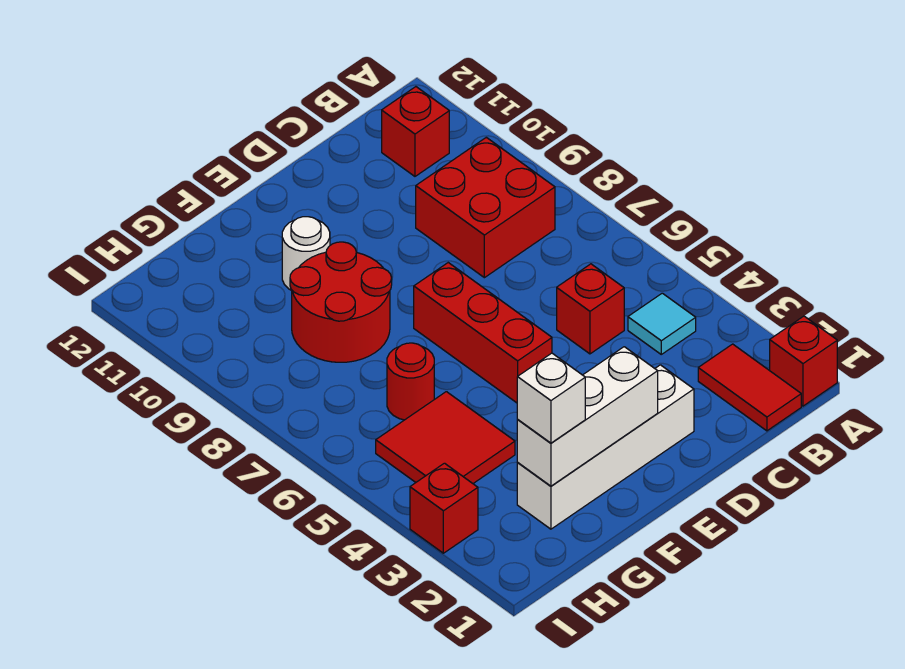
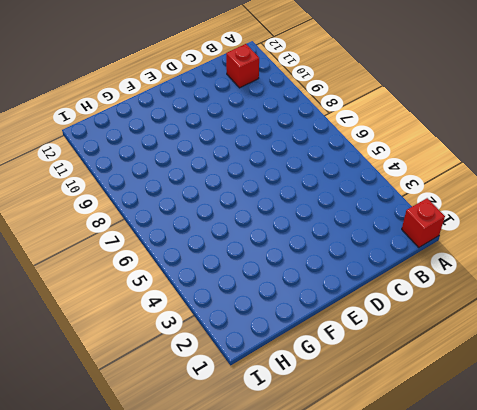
none -> red 1x2 tile [698,344,801,431]
none -> cyan 1x1 tile [628,293,696,354]
none -> red 2x2 brick [416,137,555,278]

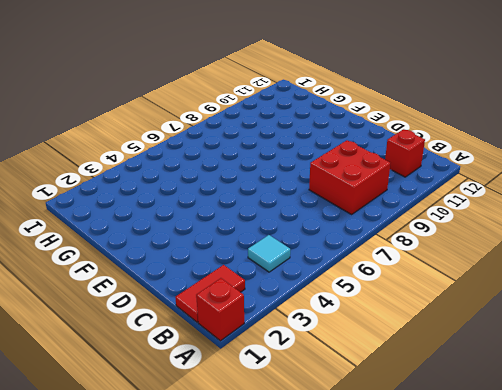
none -> red 1x1 brick [557,264,624,354]
none -> white 1x4 brick [517,365,694,529]
none -> red 1x3 brick [414,263,552,403]

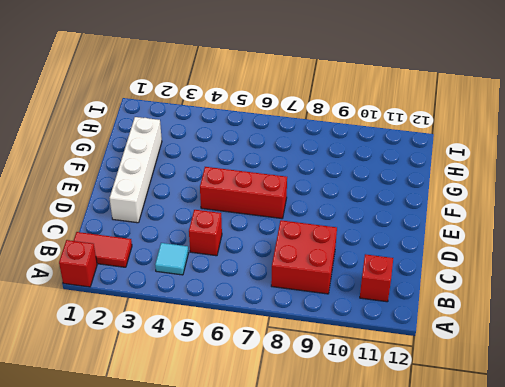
none -> red 2x2 round brick [290,242,392,362]
none -> white 1x1 round brick [282,217,330,291]
none -> red 2x2 tile [376,392,515,483]

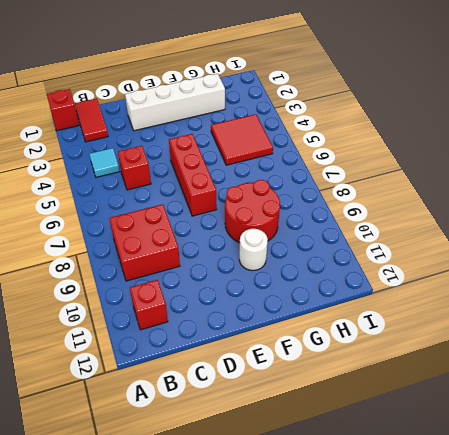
none -> red 1x1 round brick [387,343,434,420]
none -> red 1x1 brick [410,463,478,553]
none -> white 1x3 brick [517,347,658,486]

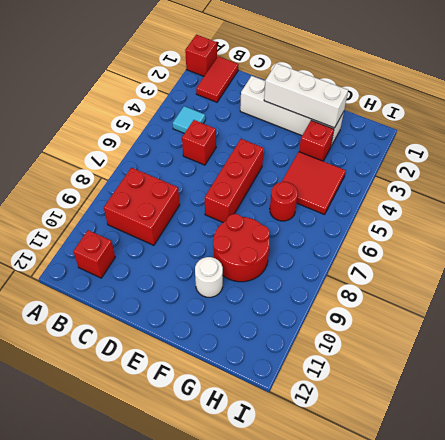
red 1x1 brick [299,120,334,161] -> red 1x1 brick moved to [410,463,478,553]
none -> white 1x1 brick [517,353,585,443]

